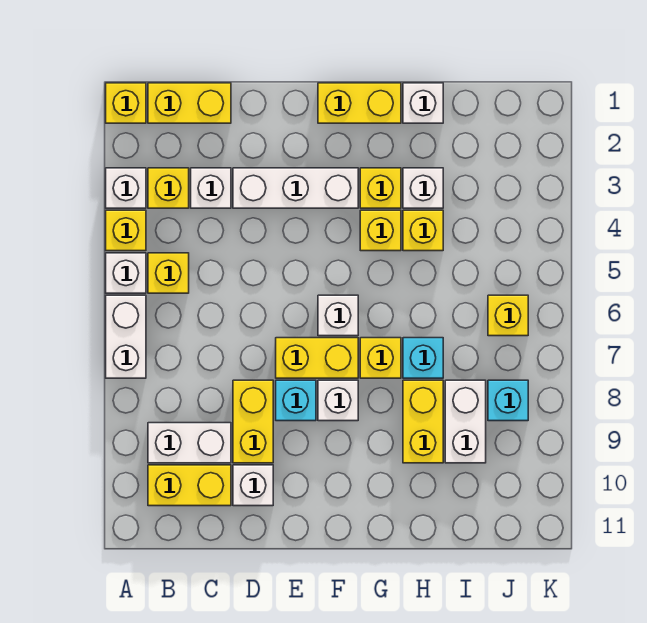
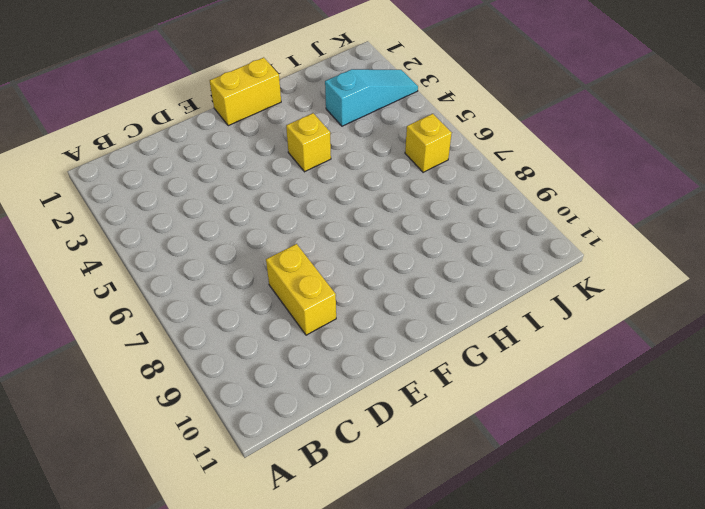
cyan 1x3 slope [325,69,418,126] -> none
none -> yellow 1x1 brick [106,83,146,123]
none -> white 1x1 brick [106,168,146,208]
none -> yellow 1x1 brick [106,210,146,251]
none -> white 1x1 brick [106,253,146,293]

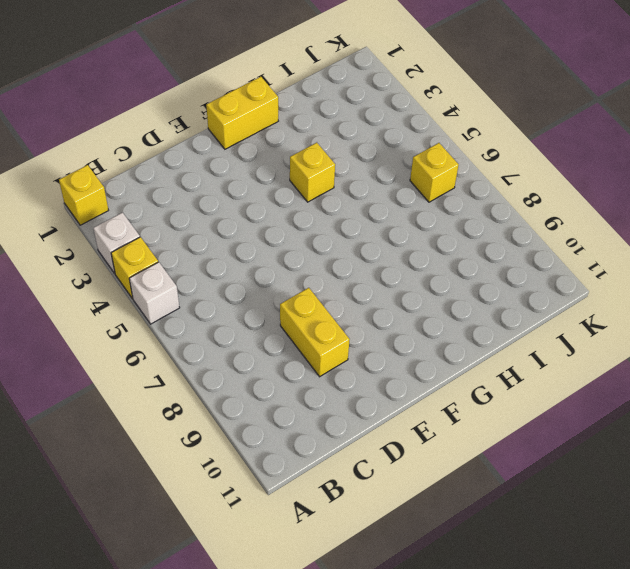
none -> white 1x2 brick [106,295,146,378]
none -> yellow 1x2 brick [148,83,231,123]
none -> yellow 1x1 brick [148,168,189,208]
none -> yellow 1x1 brick [148,253,189,293]

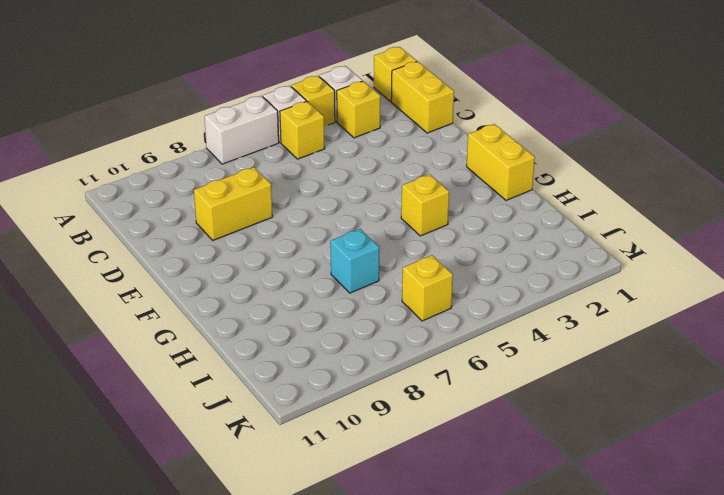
none -> white 1x2 brick [148,423,231,463]
none -> yellow 1x2 brick [148,465,231,506]
none -> white 1x1 brick [191,168,231,208]
none -> white 1x3 brick [233,168,358,208]

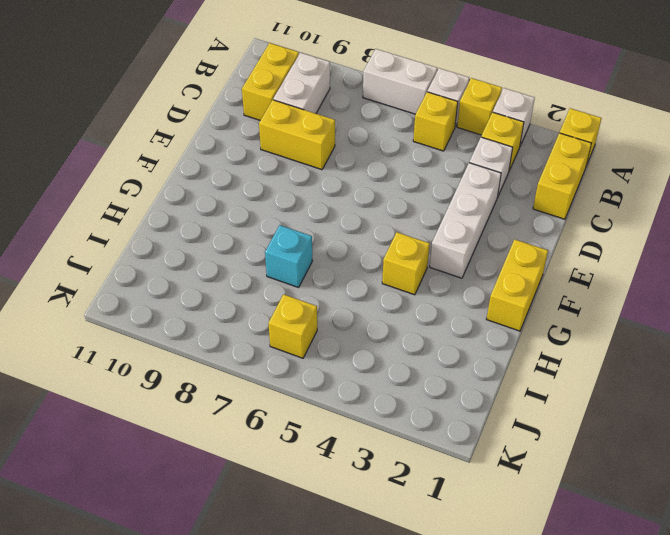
none -> white 1x1 brick [233,465,273,506]
none -> yellow 1x2 brick [276,338,358,378]
none -> cyan 1x1 brick [276,380,316,421]
none -> white 1x1 brick [318,295,358,336]

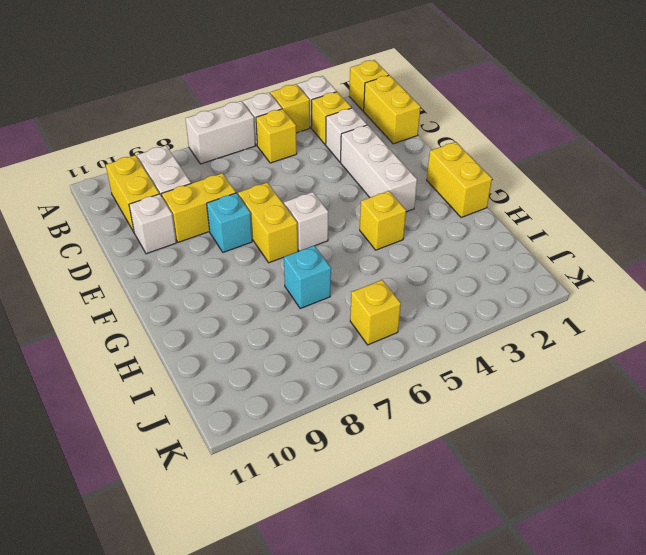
none -> white 1x1 brick [318,380,358,421]
none -> yellow 1x1 brick [360,168,401,208]
none -> yellow 1x1 brick [360,338,401,378]
none -> white 1x1 brick [403,83,443,123]

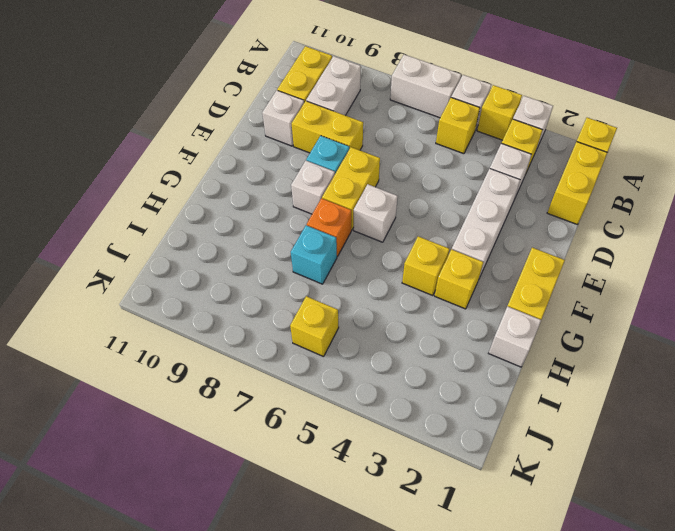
orange 1x1 brick [307,198,351,257] -> yellow 1x1 brick [360,338,401,378]
none -> white 1x1 brick [403,168,443,208]
none -> yellow 1x1 brick [403,210,443,251]
none -> yellow 1x2 brick [403,380,443,463]
none -> white 1x2 brick [445,380,486,463]

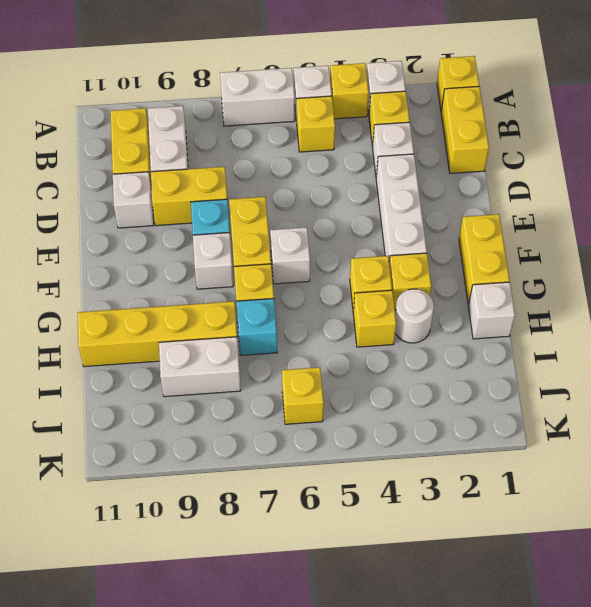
white 1x1 round brick [395,289,434,343] -> white 1x1 brick [403,168,443,208]
yellow 1x4 brick [78,301,237,367] -> yellow 1x2 brick [403,380,443,463]
none -> cyan 1x1 brick [488,380,528,421]

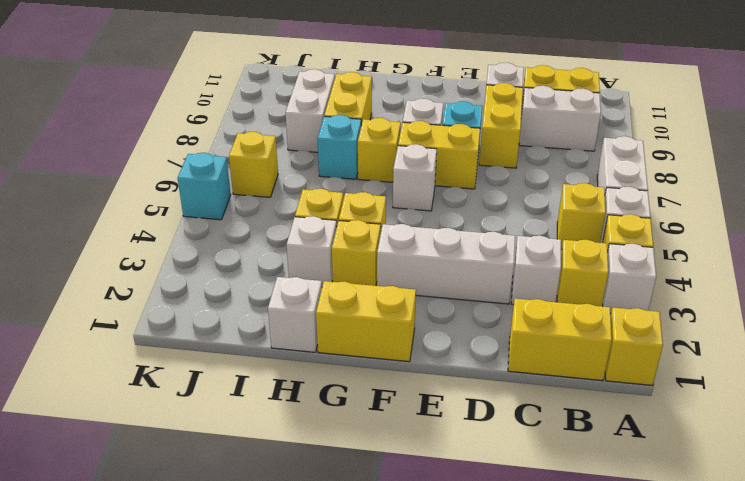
cyan 1x1 brick [178,153,231,220] -> cyan 1x1 brick moved to [488,380,528,421]

